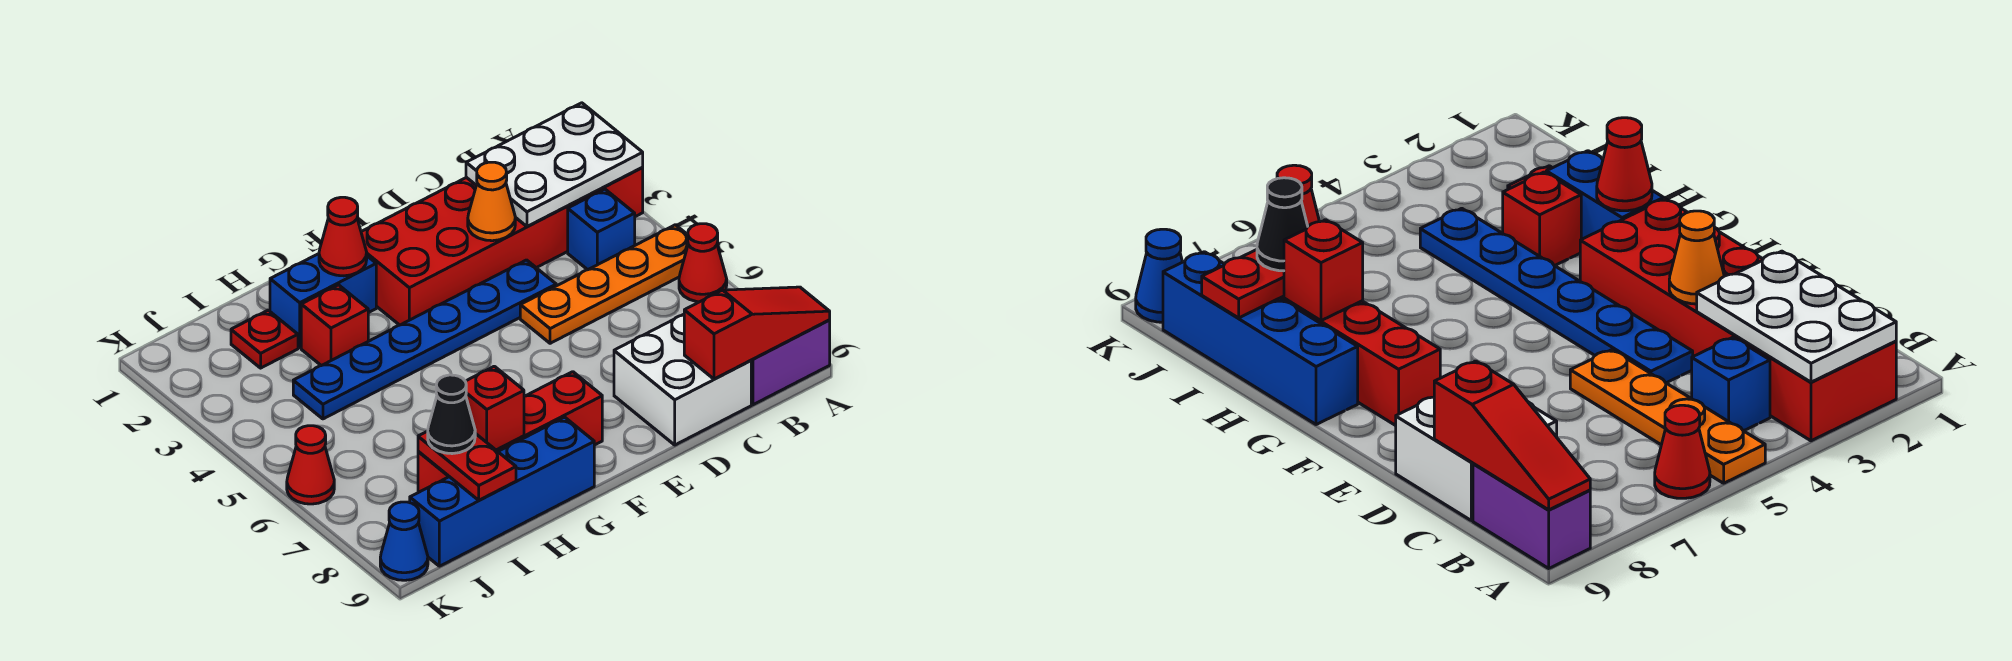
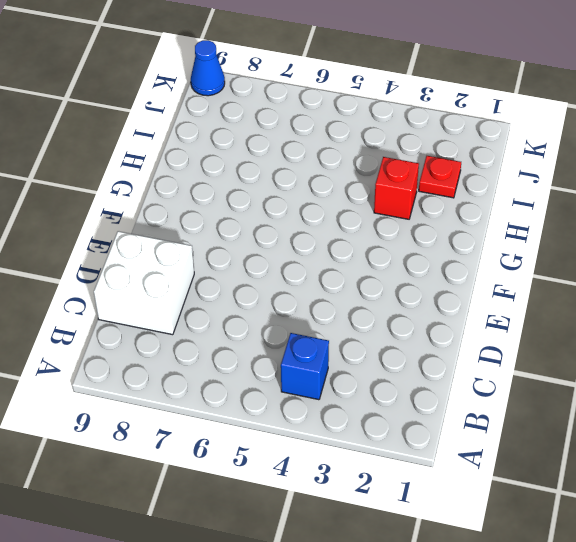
none -> red 2x6 brick [361,167,643,325]
none -> orange 1x4 plate [520,225,688,343]
none -> red 1x1 cone [679,224,727,302]

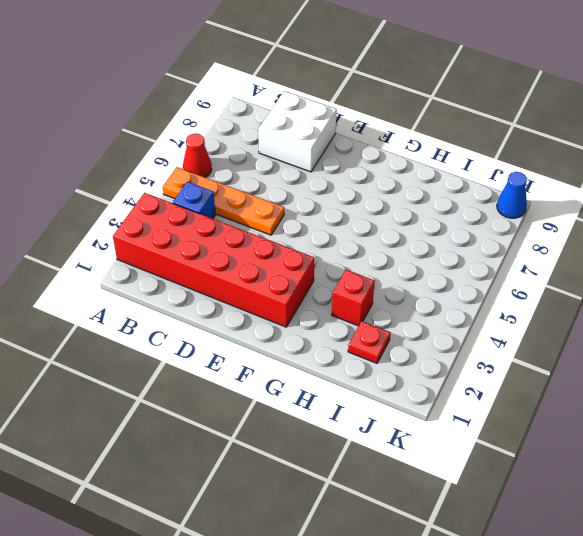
none -> purple 1x2 brick [751,320,830,405]
none -> blue 1x6 plate [293,260,556,419]
none -> red 1x4 brick [418,372,602,493]

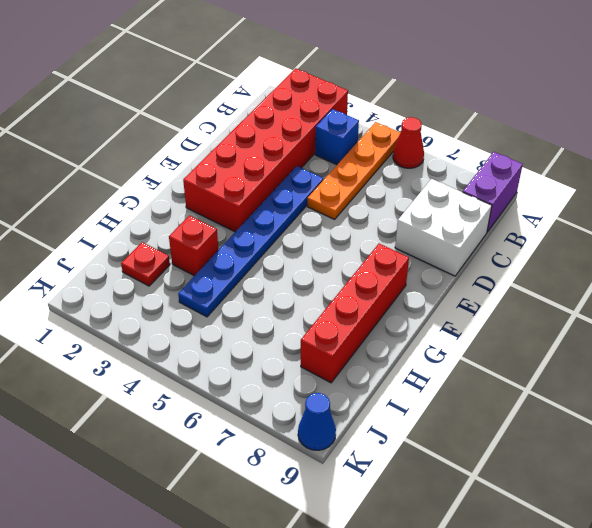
none -> blue 1x2 brick [270,254,376,348]
none -> blue 1x4 brick [410,417,594,566]
none -> red 1x1 cone [287,426,334,504]

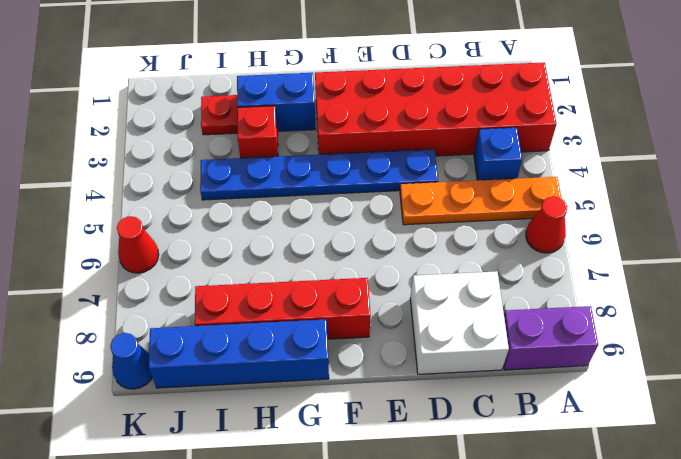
none -> white 2x3 plate [466,103,643,226]
none -> red 1x3 slope [684,287,830,379]
none -> orange 1x1 cone [468,162,515,241]

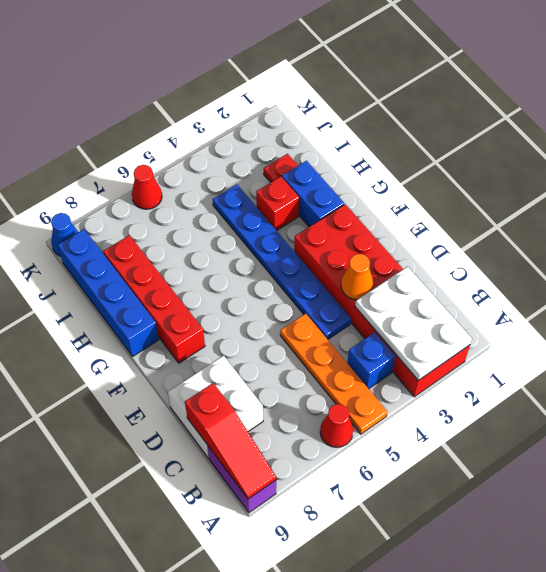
none -> red 1x1 cone [319,197,367,276]
none -> red 1x1 brick [465,366,524,450]
none -> red 1x2 plate [418,431,516,500]

